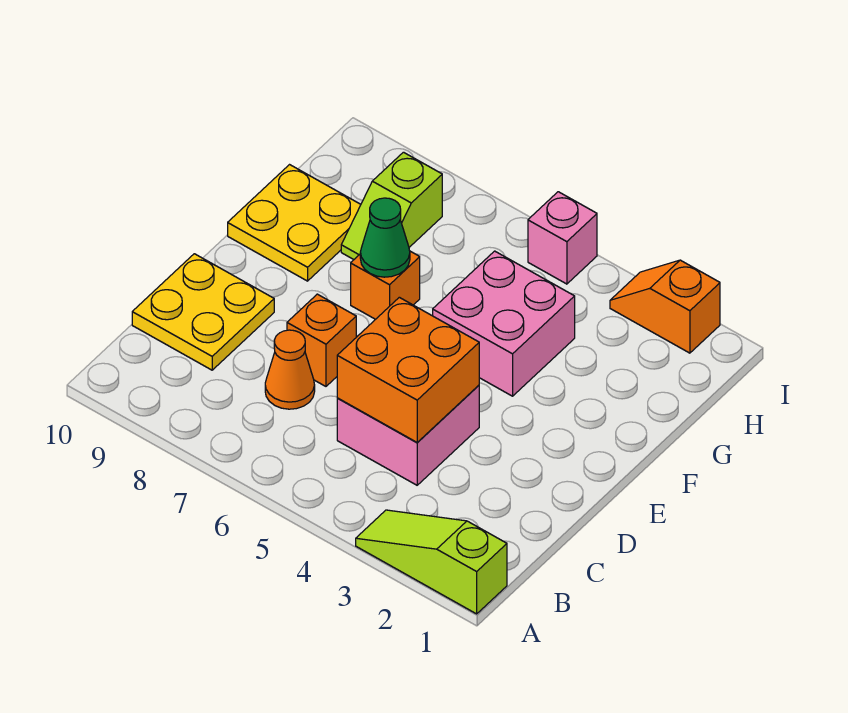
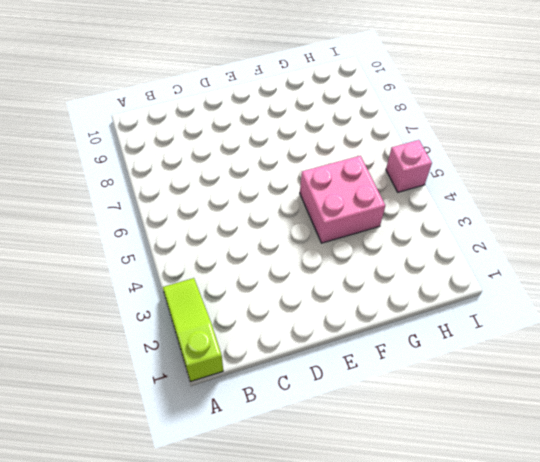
none -> pink 2x2 brick [337,385,479,485]
none -> orange 1x1 cone [265,330,315,409]
none -> yellow 2x2 plate [132,254,274,370]

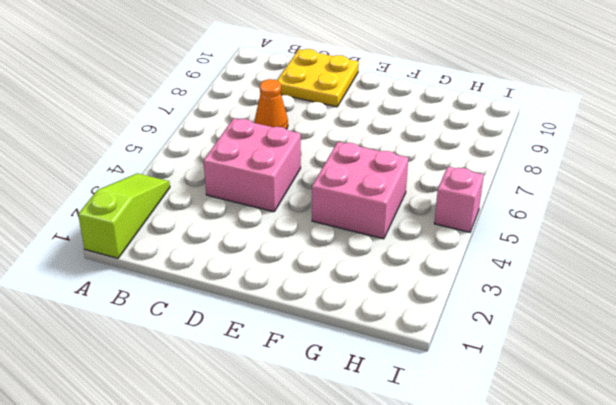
none -> orange 1x1 brick [287,294,356,386]
none -> orange 1x1 brick [351,251,420,319]
none -> yellow 2x2 plate [228,165,361,281]

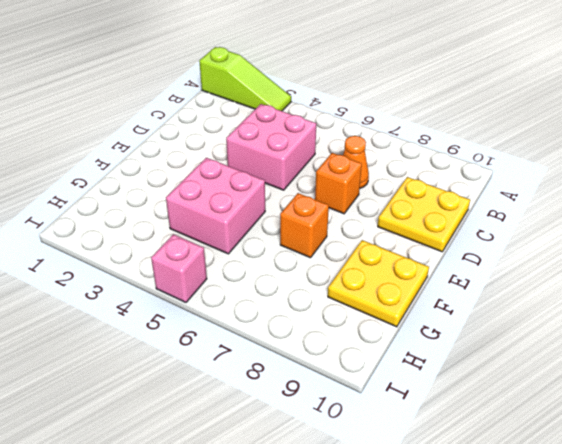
none -> lime 1x2 slope [341,152,442,259]
none -> orange 1x2 slope [610,260,720,353]
none -> orange 2x2 brick [337,297,479,442]

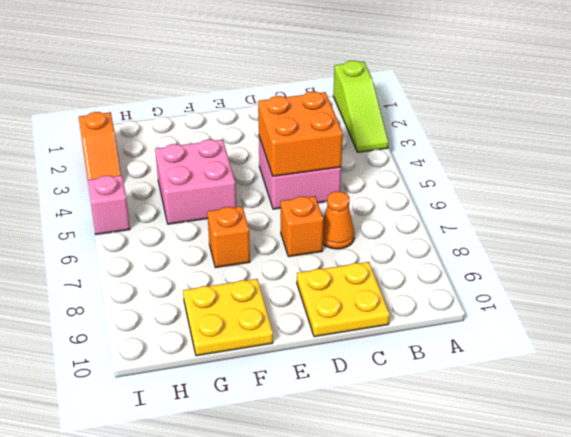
none -> lime 1x2 slope [341,152,442,259]
none -> green 1x1 cone [360,198,410,277]

